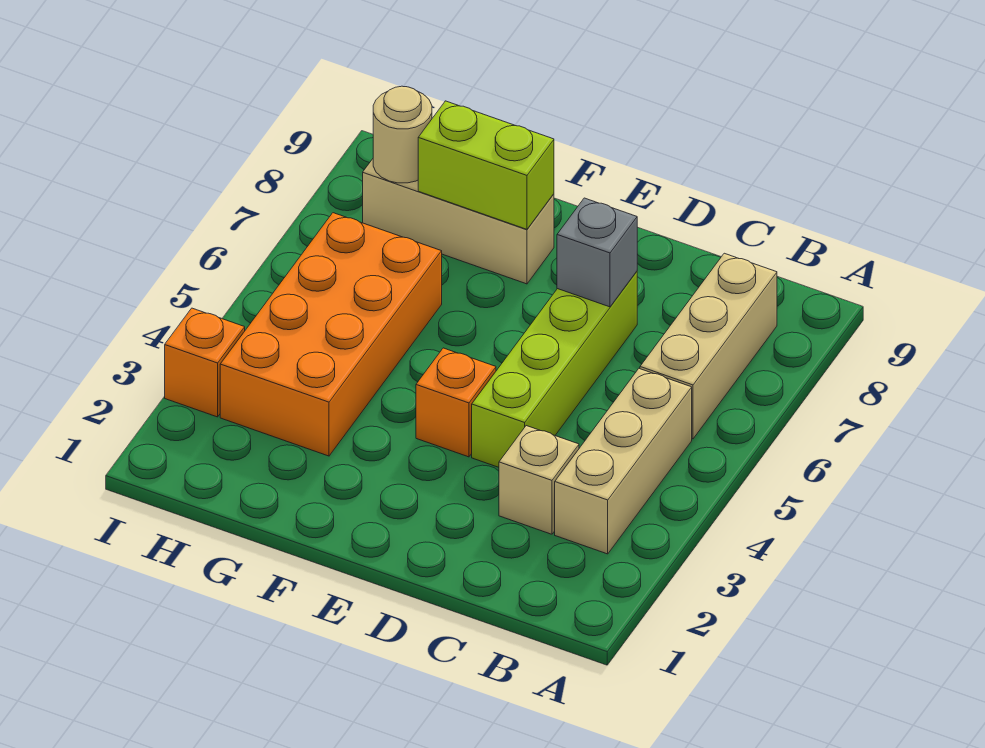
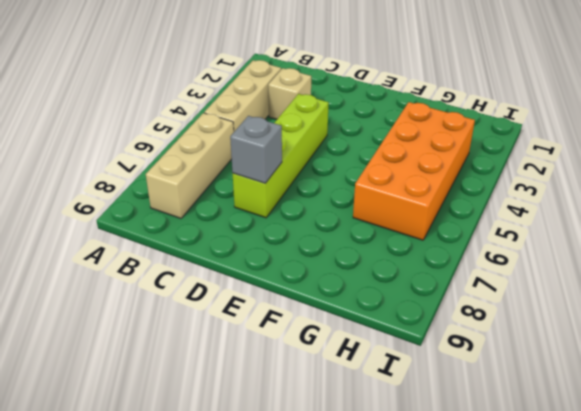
none -> orange 1x1 brick [416,348,496,457]
none -> tan 1x3 brick [363,159,554,284]

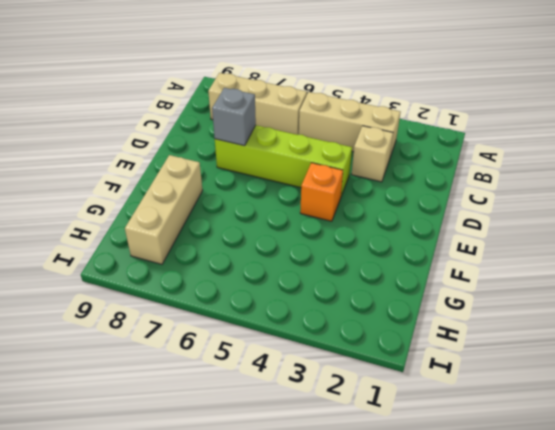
none -> orange 2x4 brick [220,213,442,456]
none -> orange 1x1 brick [165,308,245,417]

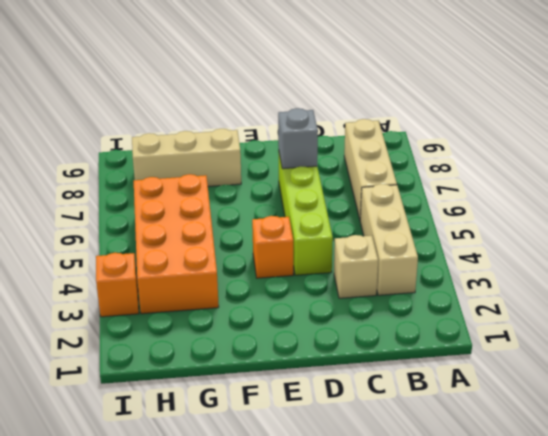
none -> lime 1x2 brick [418,101,554,229]
none -> tan 1x1 round brick [373,86,432,183]

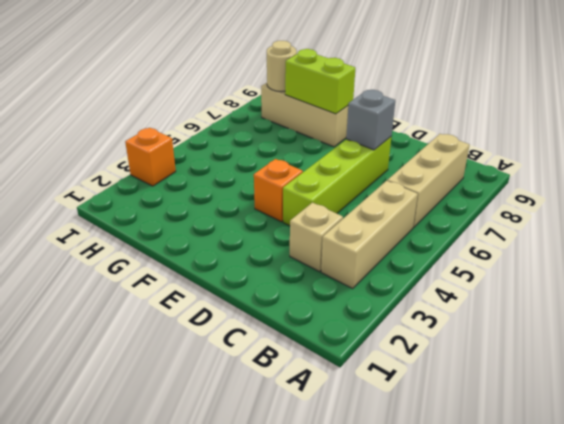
none -> orange 2x4 brick [220,213,442,456]

